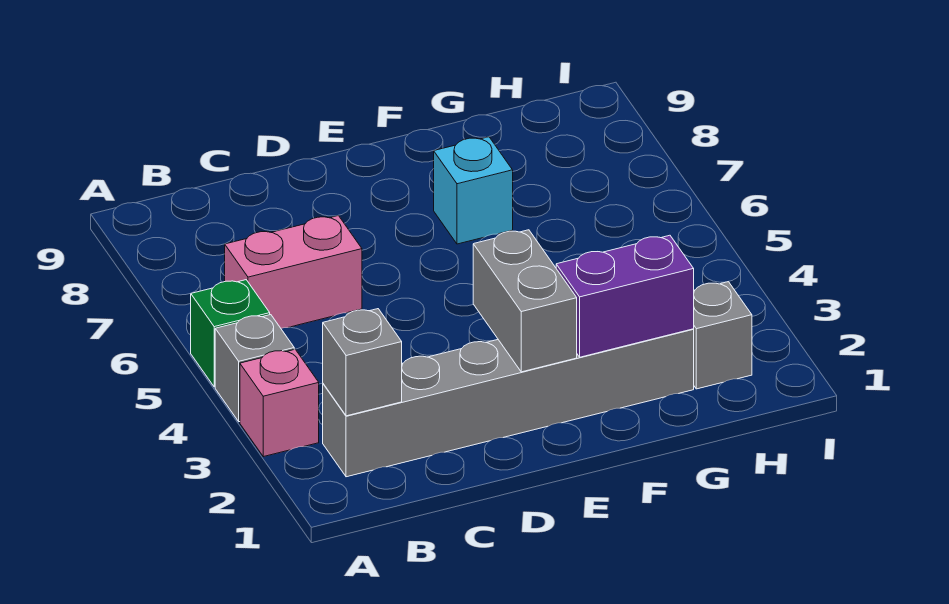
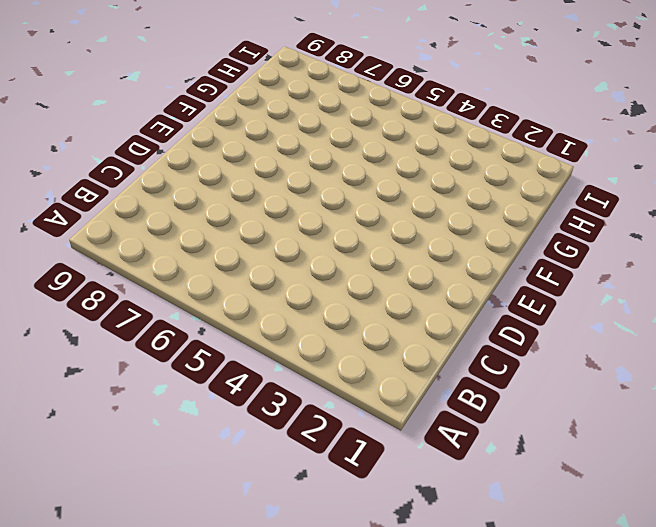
none -> pink 1x1 brick [240,349,319,457]
none -> grey 1x1 brick [215,315,294,422]

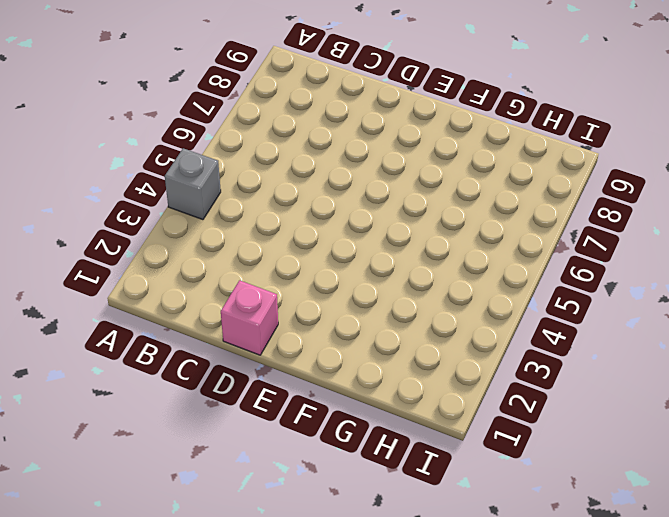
pink 1x1 brick [221,280,278,355] -> pink 1x1 brick moved to [240,349,319,457]
none -> green 1x1 brick [191,280,270,387]
none -> grey 1x6 brick [323,329,694,477]

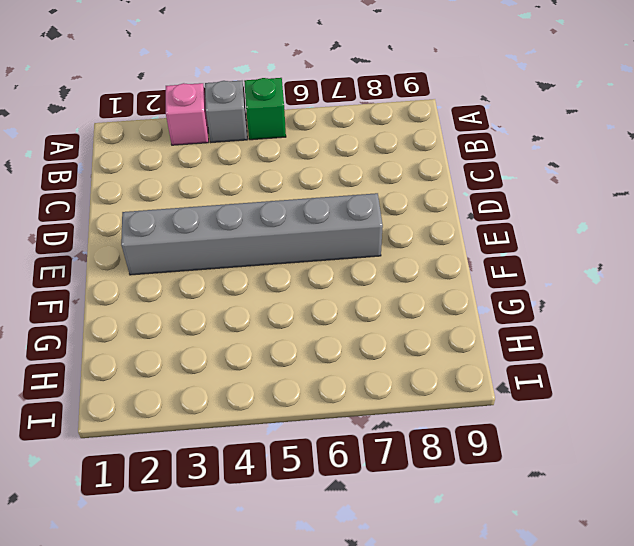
grey 1x6 brick [121,193,383,275] -> grey 1x6 brick turned to [323,329,694,477]
none -> pink 1x2 brick [225,216,362,328]
none -> cyan 1x1 brick [434,137,513,244]

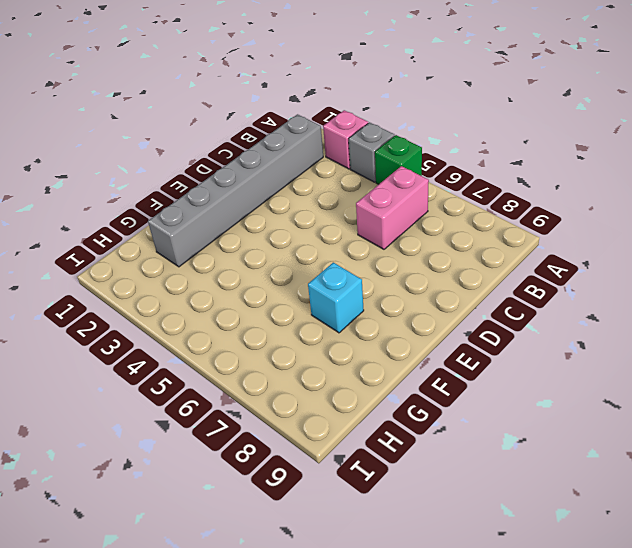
none -> grey 1x1 brick [693,282,752,389]
none -> grey 1x1 brick [323,309,402,416]

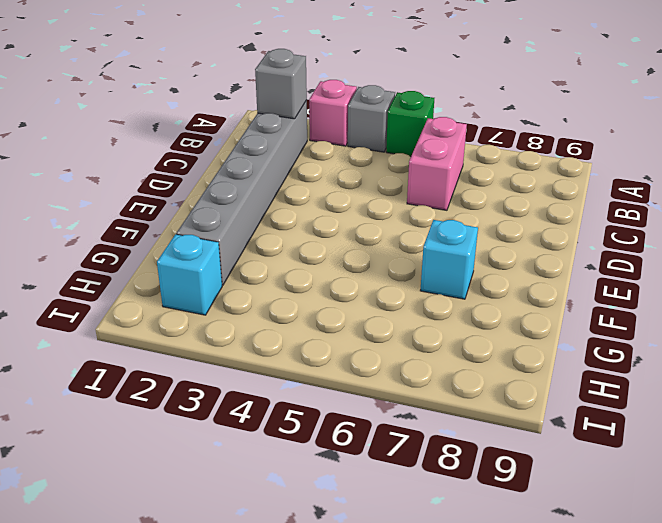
cyan 1x1 brick [157,234,222,315] -> grey 1x1 brick [693,282,752,389]
none -> grey 1x2 brick [473,230,577,372]
none -> purple 1x2 brick [556,235,694,357]

